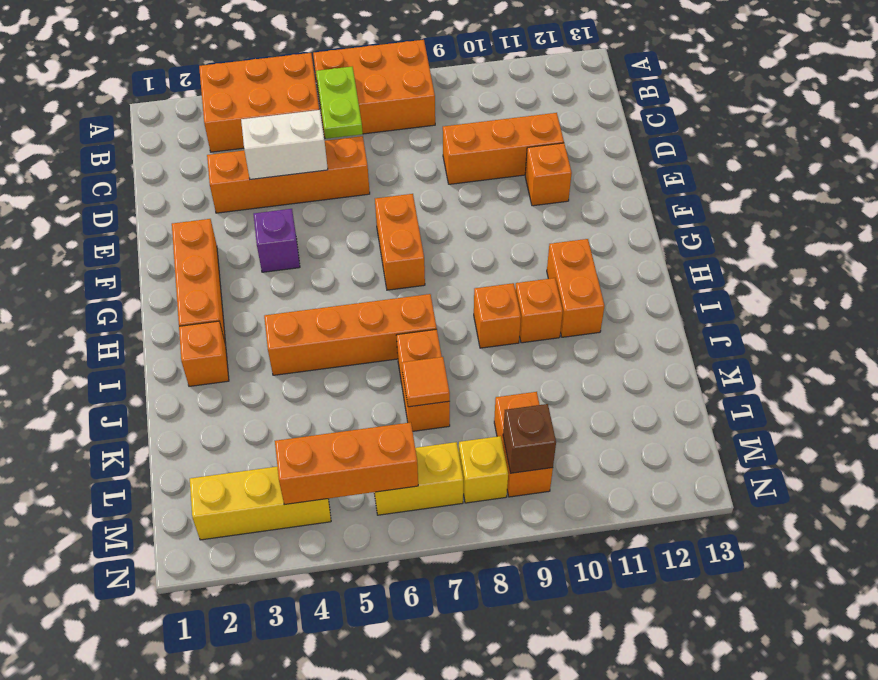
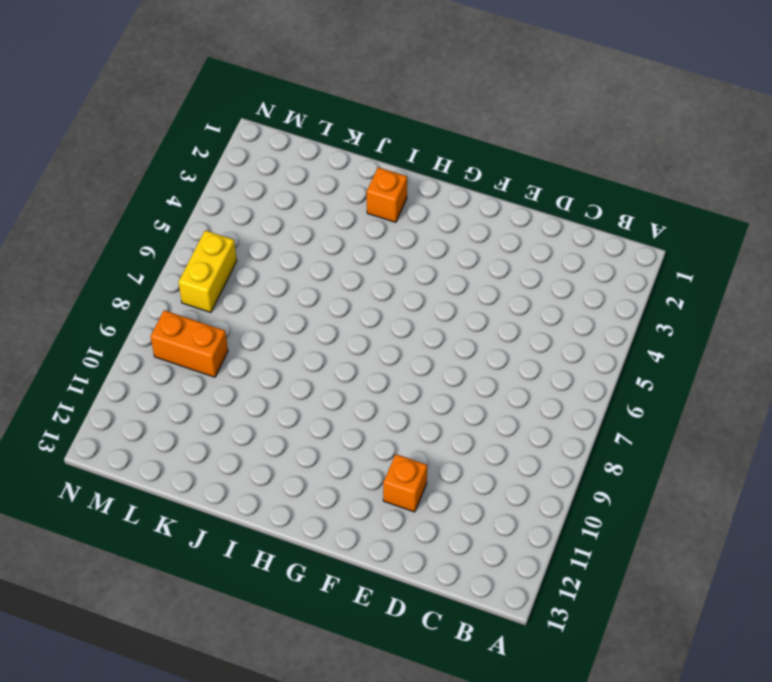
none -> orange 2x3 brick [199,53,319,152]
none -> orange 2x3 brick [313,40,435,139]
none -> orange 1x4 brick [207,136,370,213]

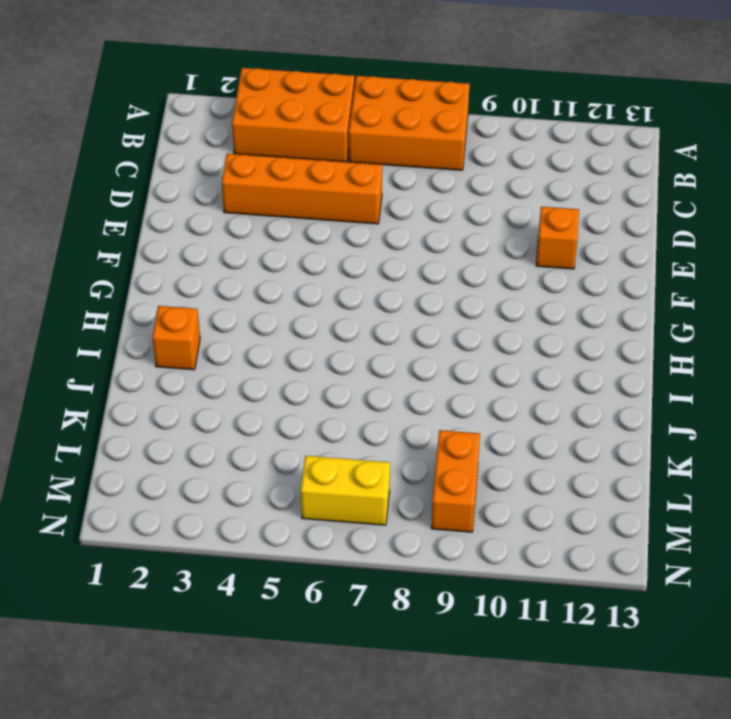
none -> orange 1x3 brick [443,113,564,184]
none -> orange 1x3 brick [172,219,226,344]
none -> purple 1x1 brick [253,209,300,272]

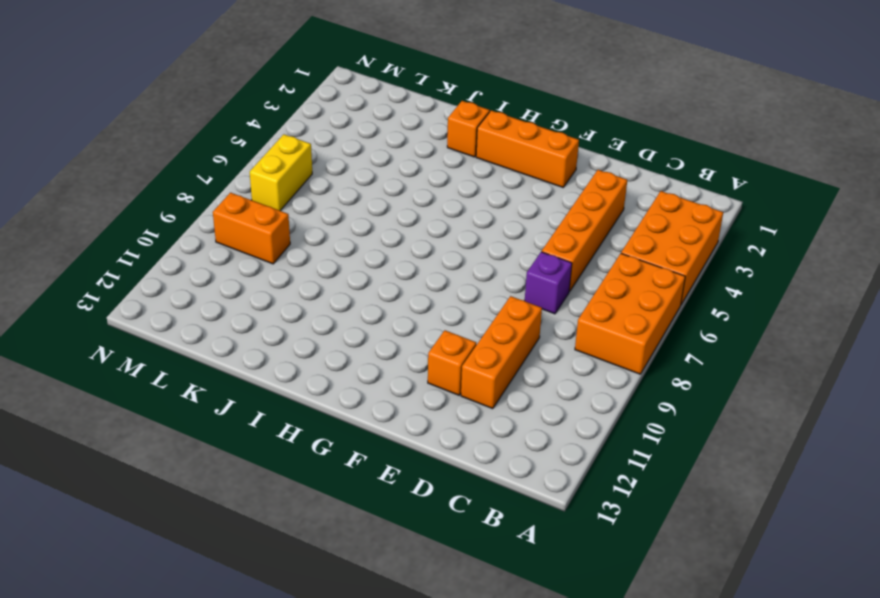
purple 1x1 brick [525,252,572,314] -> purple 1x1 brick moved to [253,209,300,272]
none -> orange 1x2 brick [375,194,425,290]
none -> orange 1x2 brick [547,239,605,337]
none -> orange 1x4 brick [264,294,437,375]

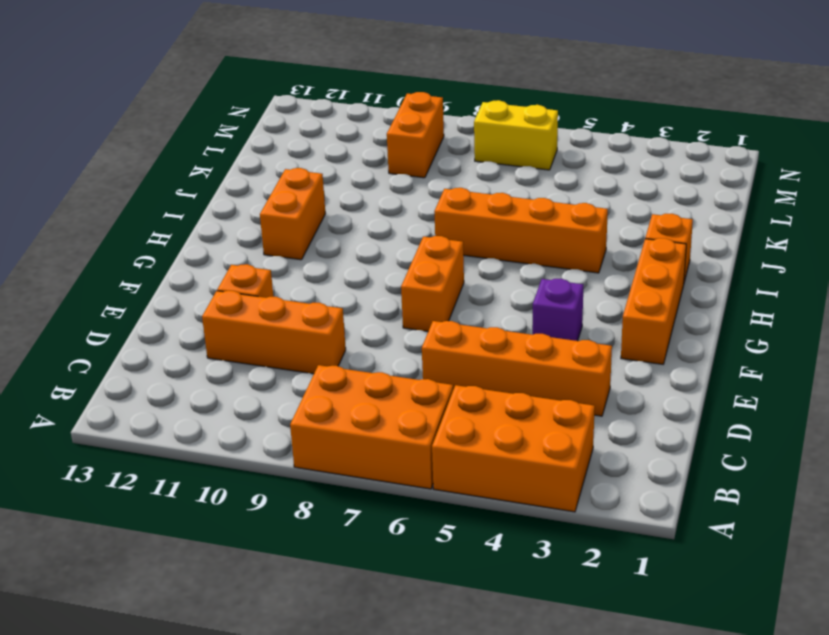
none -> orange 1x1 brick [474,283,521,348]
none -> orange 1x1 brick [515,278,563,343]
none -> orange 1x2 brick [397,329,450,431]

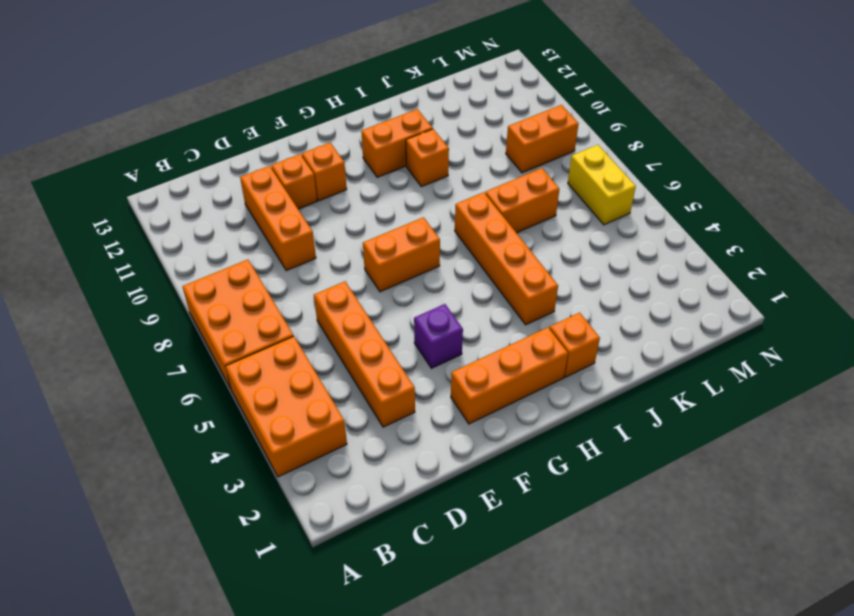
orange 1x1 brick [302,143,347,201] -> orange 1x1 brick moved to [474,283,521,348]
none -> yellow 1x3 brick [190,467,331,540]
none -> yellow 1x1 brick [459,436,508,503]
none -> lime 1x2 plate [316,67,363,139]

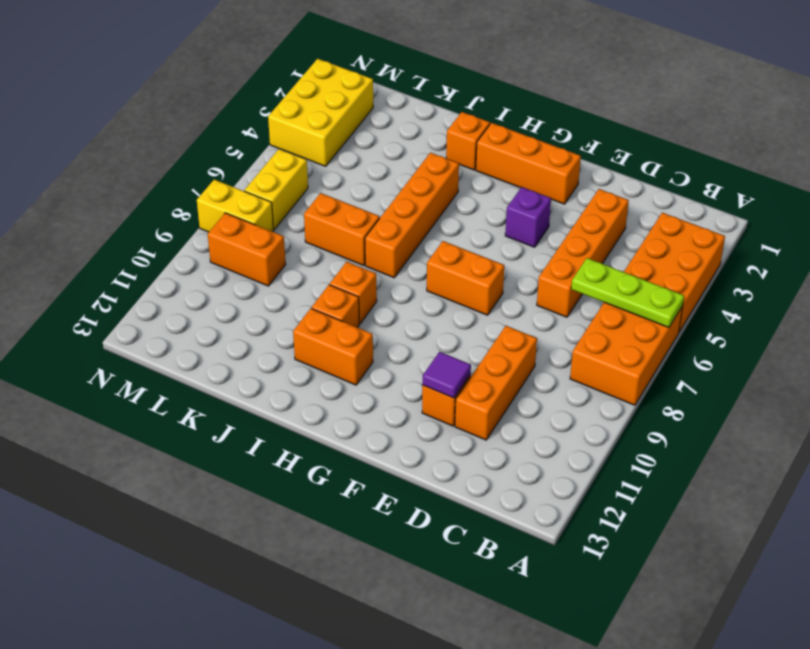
lime 1x3 plate [571,258,684,328] -> lime 1x2 plate [316,67,363,139]
purple 1x1 tile [422,352,471,398] -> none
yellow 2x3 brick [268,59,373,166] -> yellow 1x3 brick [190,467,331,540]
yellow 1x2 brick [197,180,274,232] -> yellow 1x1 brick [459,436,508,503]
none -> white 1x2 brick [241,110,328,179]
none -> orange 1x1 tile [402,357,450,407]
none -> orange 1x3 brick [275,422,418,505]

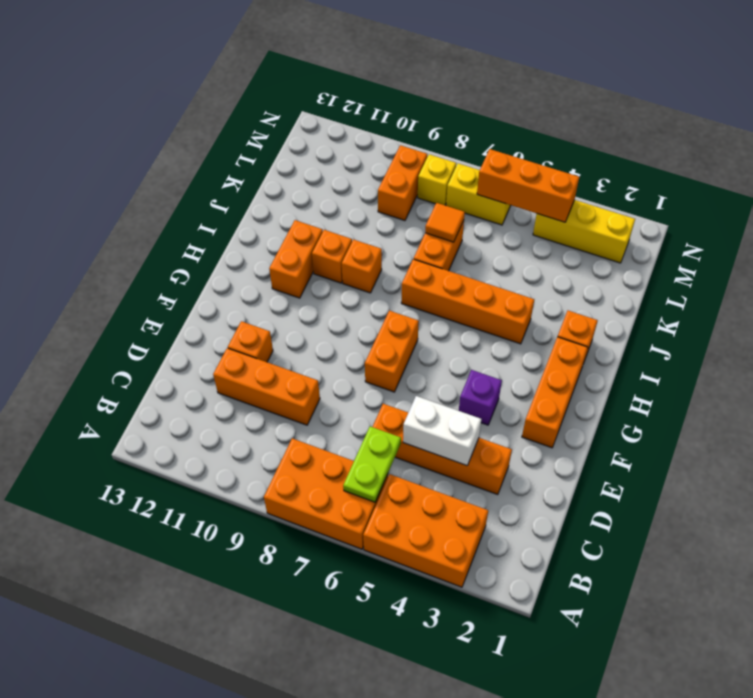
none -> brown 1x1 brick [503,404,556,473]

